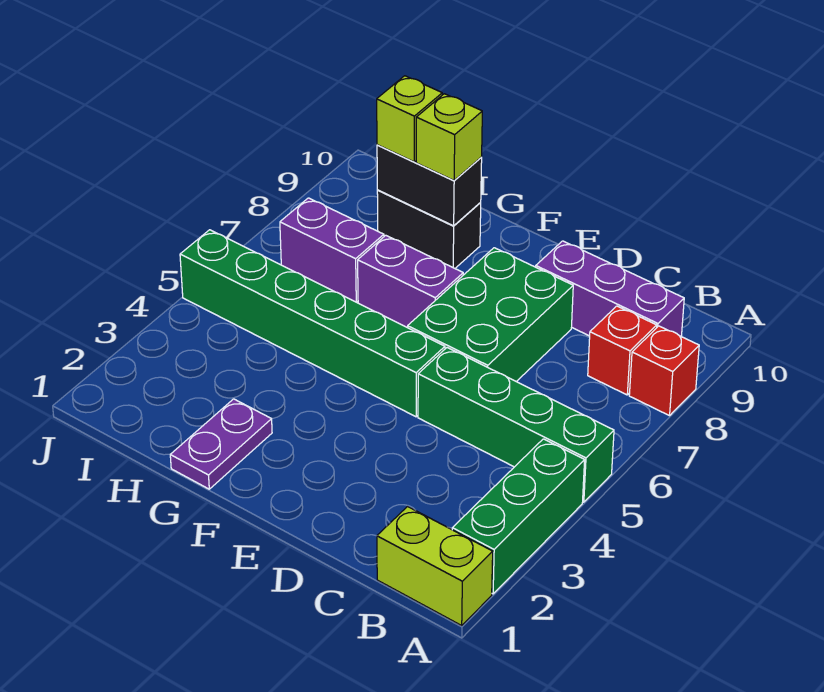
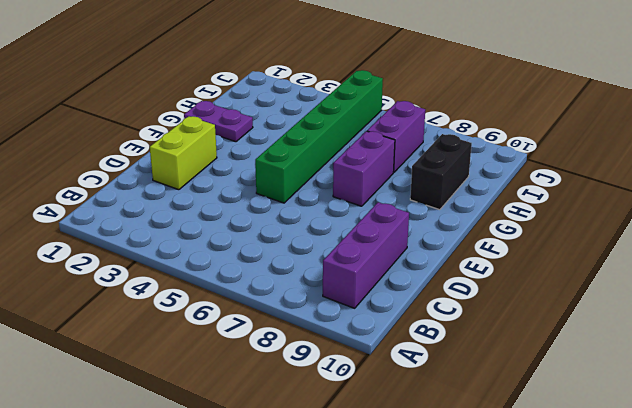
lime 1x2 brick [150,116,217,190] -> lime 1x2 brick moved to [377,507,493,625]
none -> green 1x3 brick [452,439,585,594]
none -> green 1x4 brick [418,348,614,502]
none -> red 1x1 brick [629,326,699,416]

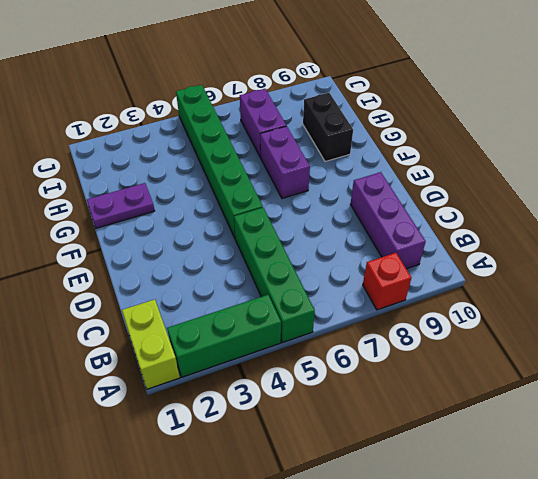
none -> red 1x1 brick [588,306,657,395]
none -> green 2x3 brick [408,248,573,381]
none -> black 1x2 brick [377,145,482,226]

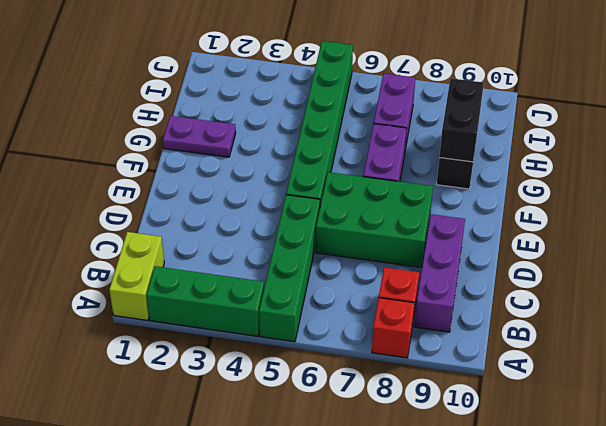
none -> lime 1x1 brick [416,94,482,180]
none -> lime 1x1 brick [377,76,442,162]

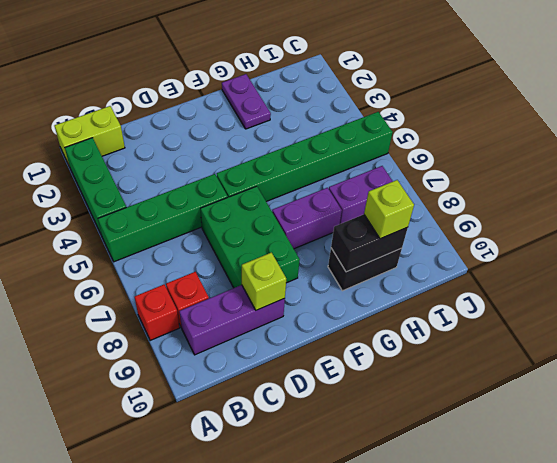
lime 1x1 brick [242,253,286,310] -> lime 1x1 brick moved to [416,94,482,180]

